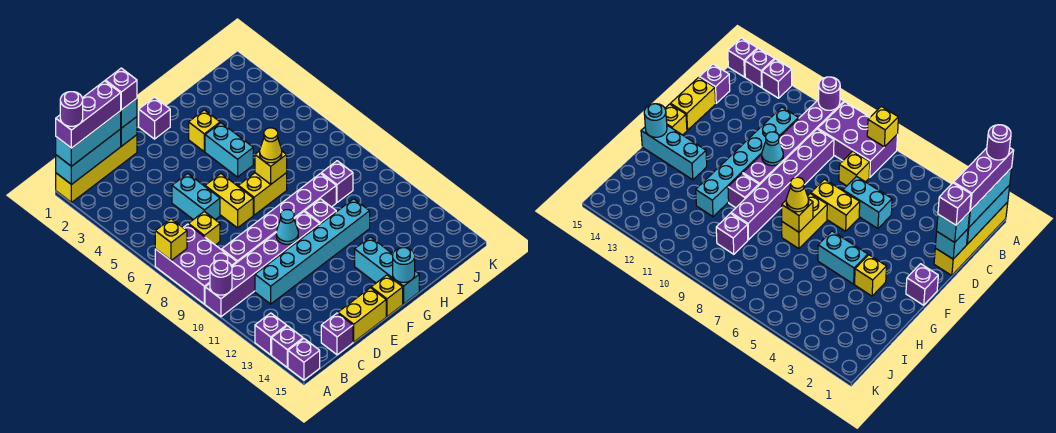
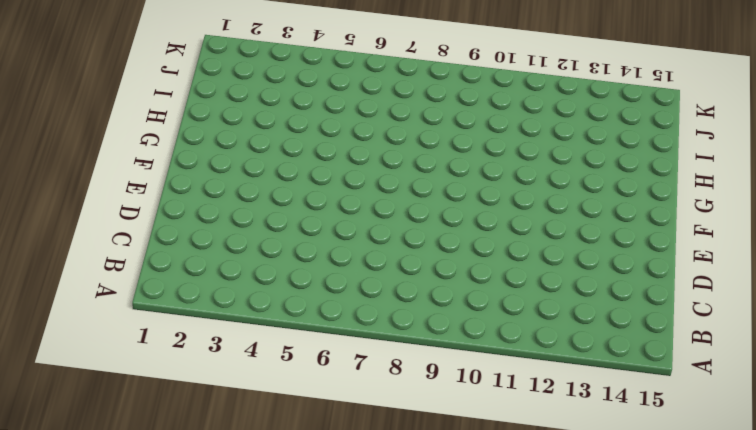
none -> yellow 1x4 brick [56,135,137,202]
none -> purple 2x3 brick [155,224,237,304]
none -> purple 1x6 brick [205,212,320,317]
none -> purple 1x1 brick [255,313,287,355]

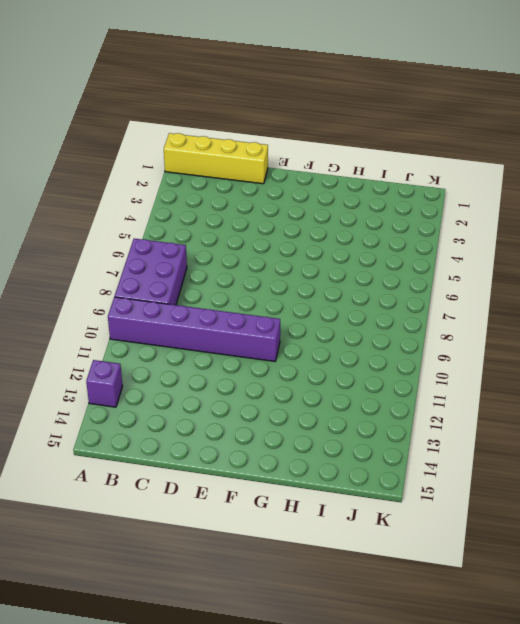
none -> purple 1x1 brick [272,326,303,367]
none -> purple 1x1 brick [288,339,320,380]
none -> yellow 1x1 brick [189,211,220,245]
none -> purple 1x6 brick [222,173,336,262]

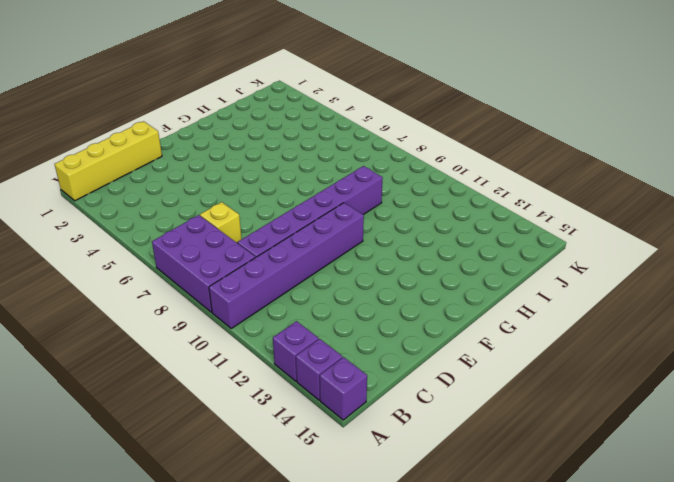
none -> cyan 1x6 brick [255,199,370,304]
none -> purple 1x1 brick [321,313,353,355]
none -> cyan 1x2 brick [172,173,220,220]
none -> yellow 1x2 brick [338,288,386,342]

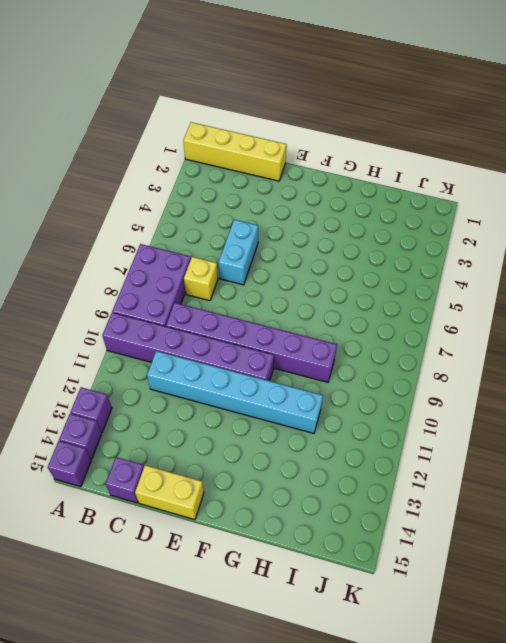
none -> yellow 1x2 brick [205,174,253,228]
none -> purple 1x1 brick [139,97,170,139]
none -> yellow 1x2 brick [238,173,287,215]
none -> yellow 1x1 brick [371,275,403,317]

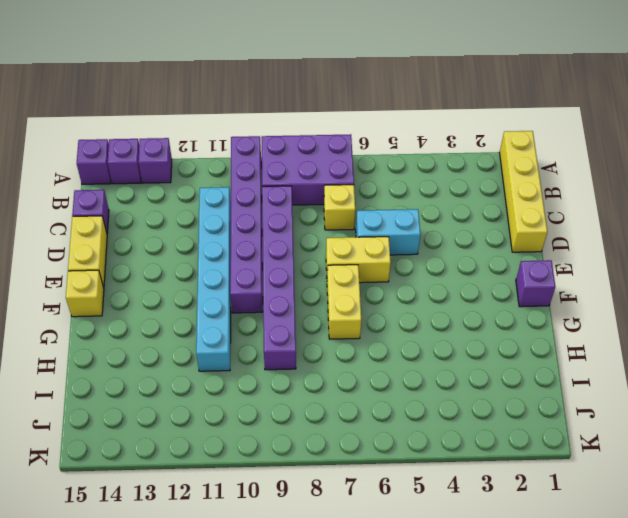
none -> yellow 1x1 brick [189,110,220,152]
none -> cyan 1x2 brick [205,123,253,177]
none -> purple 1x1 brick [305,199,336,224]
none -> cyan 1x3 brick [355,237,419,304]

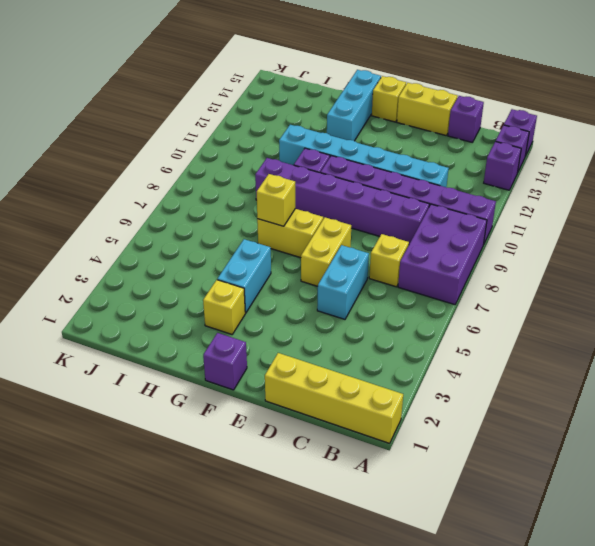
none -> purple 1x1 brick [321,161,353,202]
none -> cyan 1x3 brick [56,129,121,185]
none -> yellow 1x1 brick [155,219,187,260]
none -> purple 1x1 round brick [210,260,232,295]

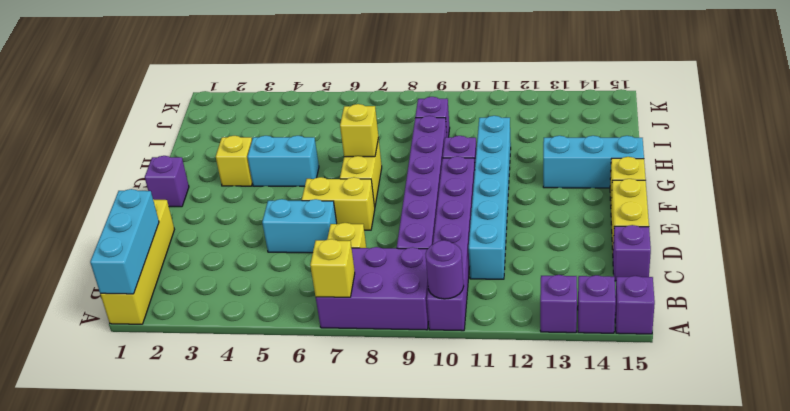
none -> cyan 1x1 brick [121,117,137,146]
none -> cyan 1x1 cone [276,210,298,244]
none -> cyan 1x1 round brick [393,248,415,282]
none -> cyan 1x3 brick [56,111,121,166]

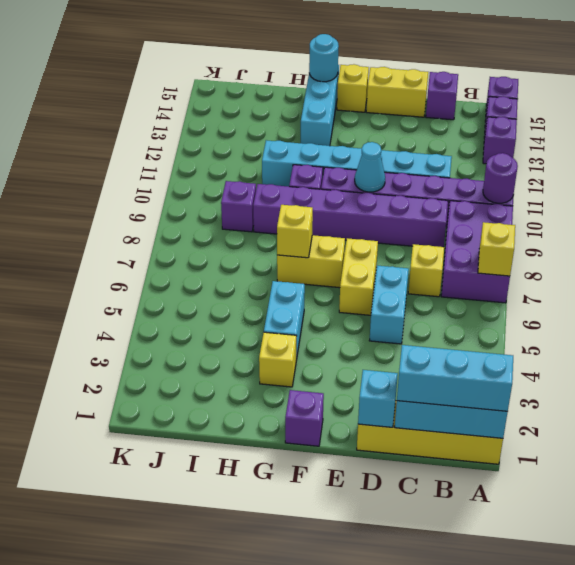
none -> cyan 1x1 brick [121,99,137,128]
none -> yellow 1x1 cone [260,128,282,163]
none -> purple 1x3 brick [56,81,121,148]
none -> purple 1x1 brick [105,68,137,110]

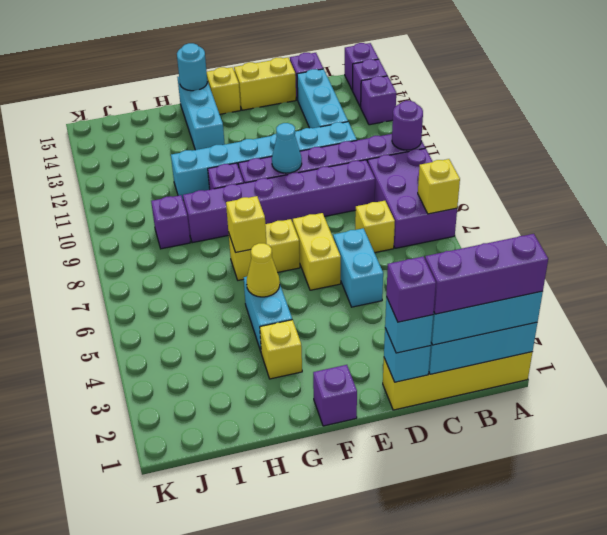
cyan 1x3 brick [297,69,348,128] -> none
yellow 1x1 cone [247,243,280,297] -> yellow 1x1 cone moved to [260,128,282,163]
none -> purple 1x1 round brick [60,92,83,126]

